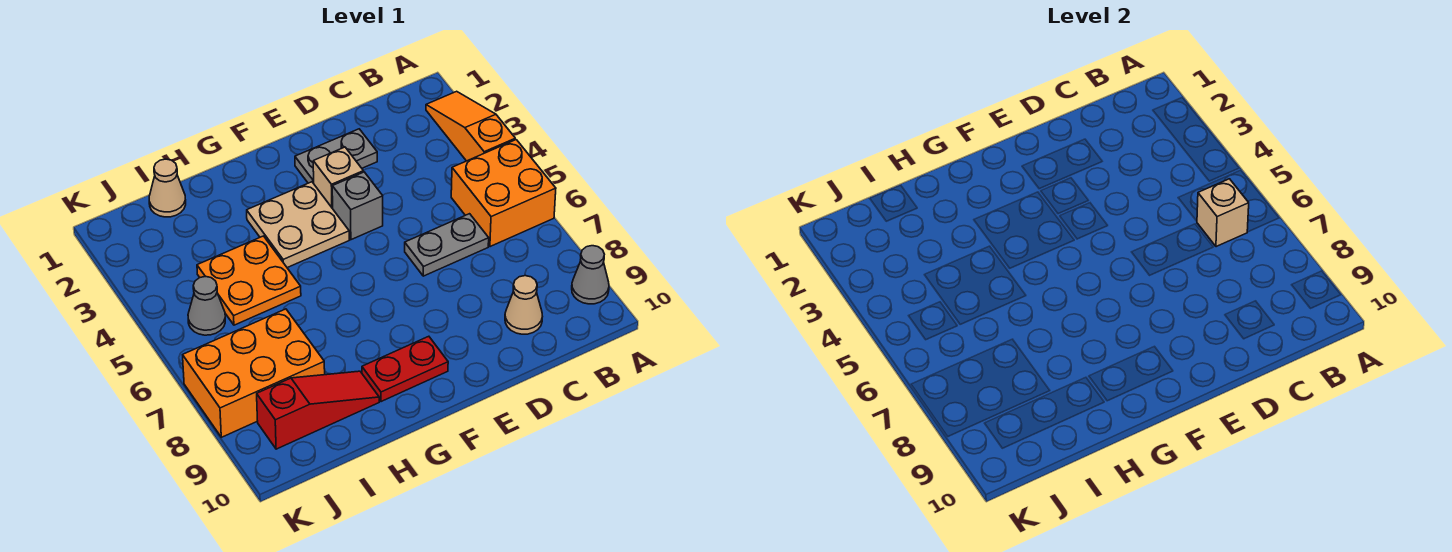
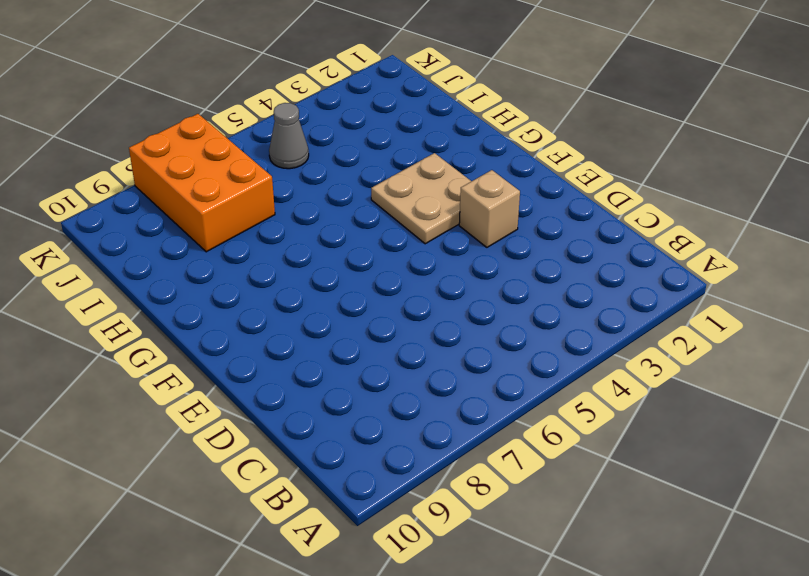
none -> orange 1x3 slope [426,91,515,161]
none -> orange 2x2 brick [451,140,556,247]
none -> grey 1x1 cone [572,246,609,304]

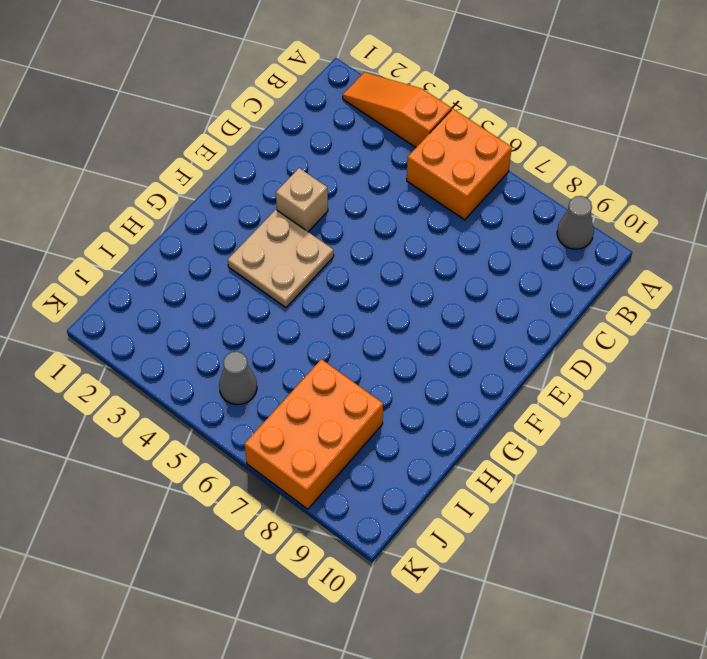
none -> grey 1x2 plate [405,214,489,276]
none -> tan 1x1 cone [505,276,543,334]
none -> grey 1x2 plate [295,129,377,183]

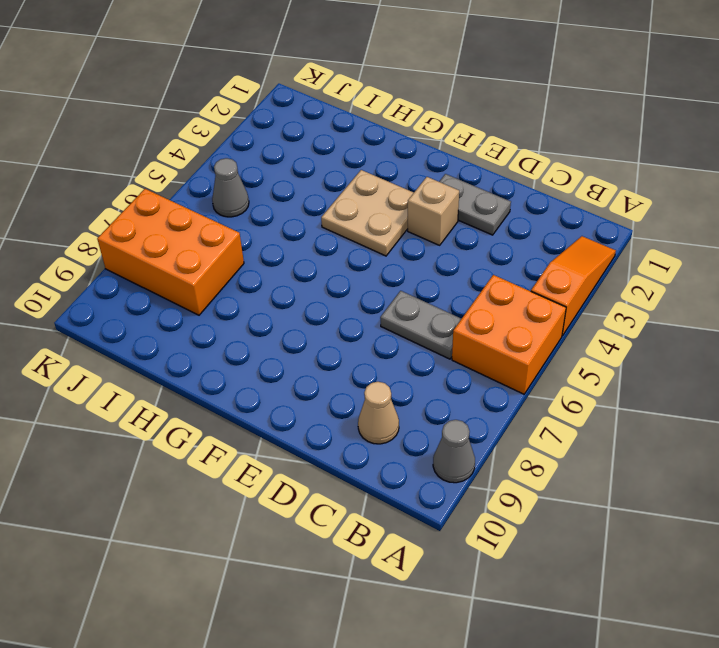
none -> grey 1x1 brick [332,172,383,240]
none -> red 1x2 plate [362,336,448,402]
none -> orange 2x2 plate [197,236,301,325]

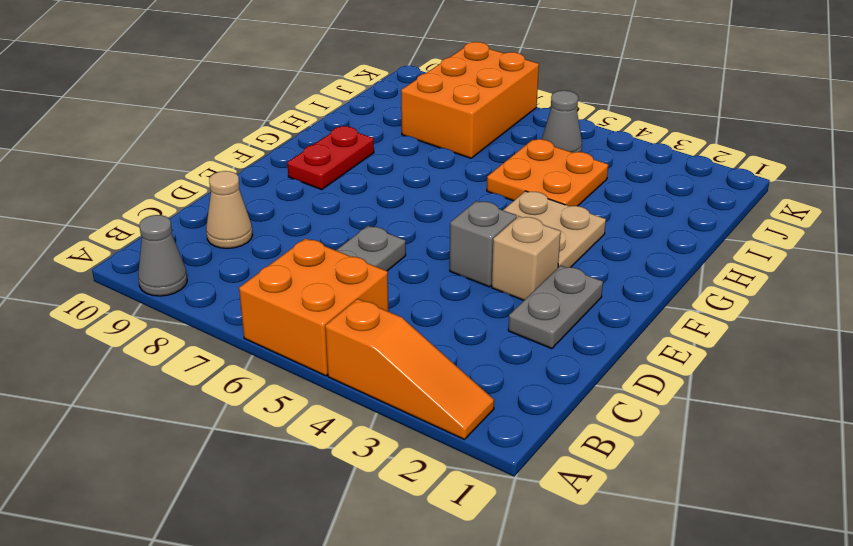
none -> red 1x3 slope [257,371,379,449]
none -> tan 1x1 cone [149,159,186,217]
none -> tan 1x1 brick [1197,179,1249,247]

